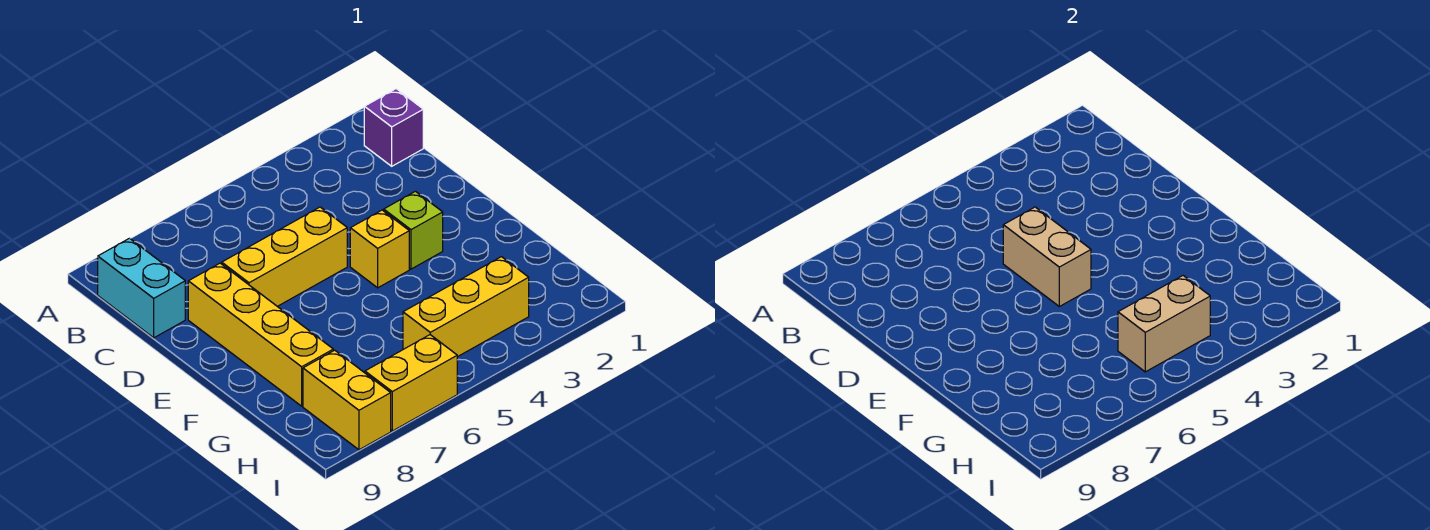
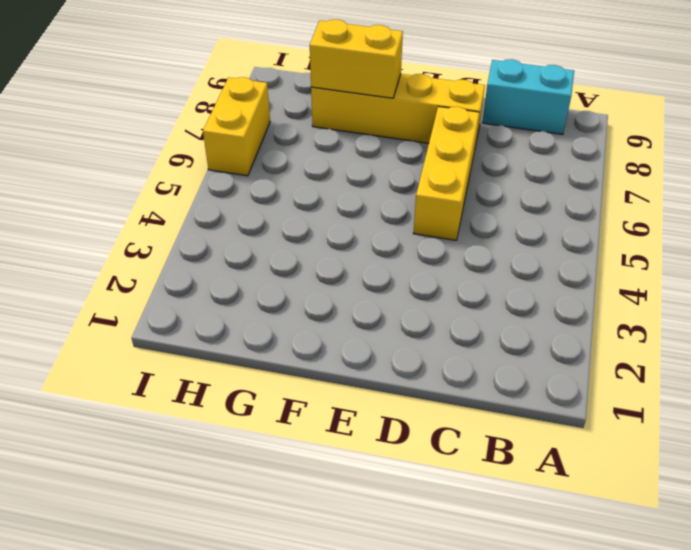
yellow 1x2 brick [310,20,403,98] -> yellow 1x2 brick moved to [303,350,391,450]
none -> purple 1x1 brick [364,89,423,166]
none -> lime 1x1 brick [384,191,443,269]

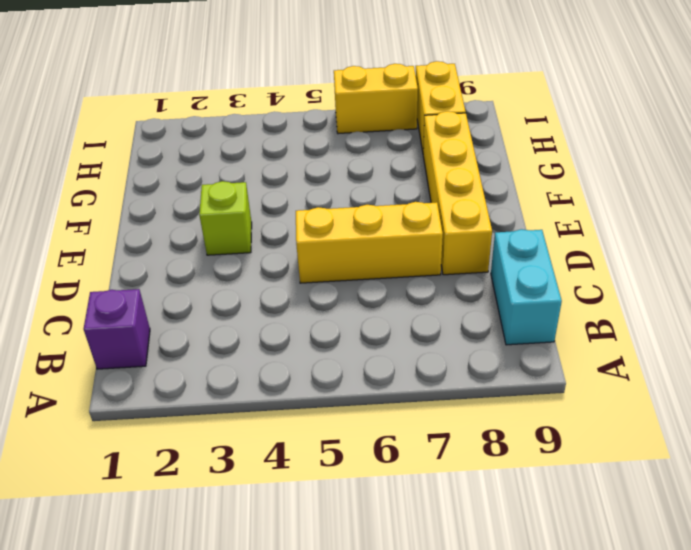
none -> yellow 1x1 brick [350,210,409,288]
none -> yellow 1x3 brick [403,257,529,357]

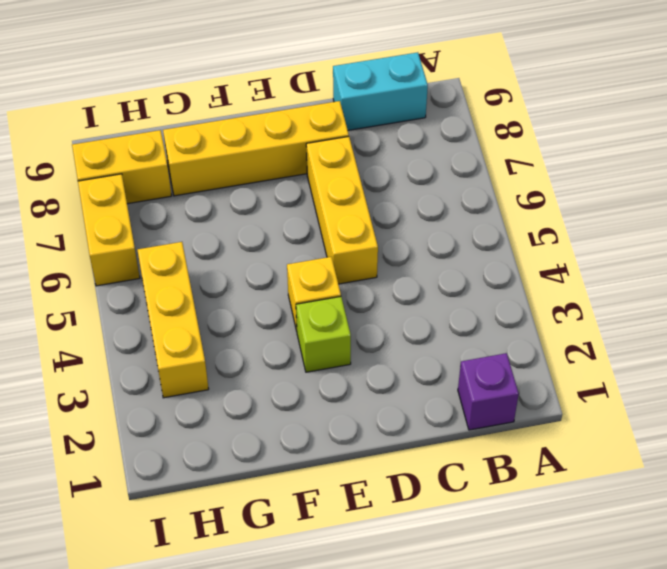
none -> tan 1x2 brick [1003,207,1091,306]
none -> tan 1x2 brick [1118,276,1210,372]

